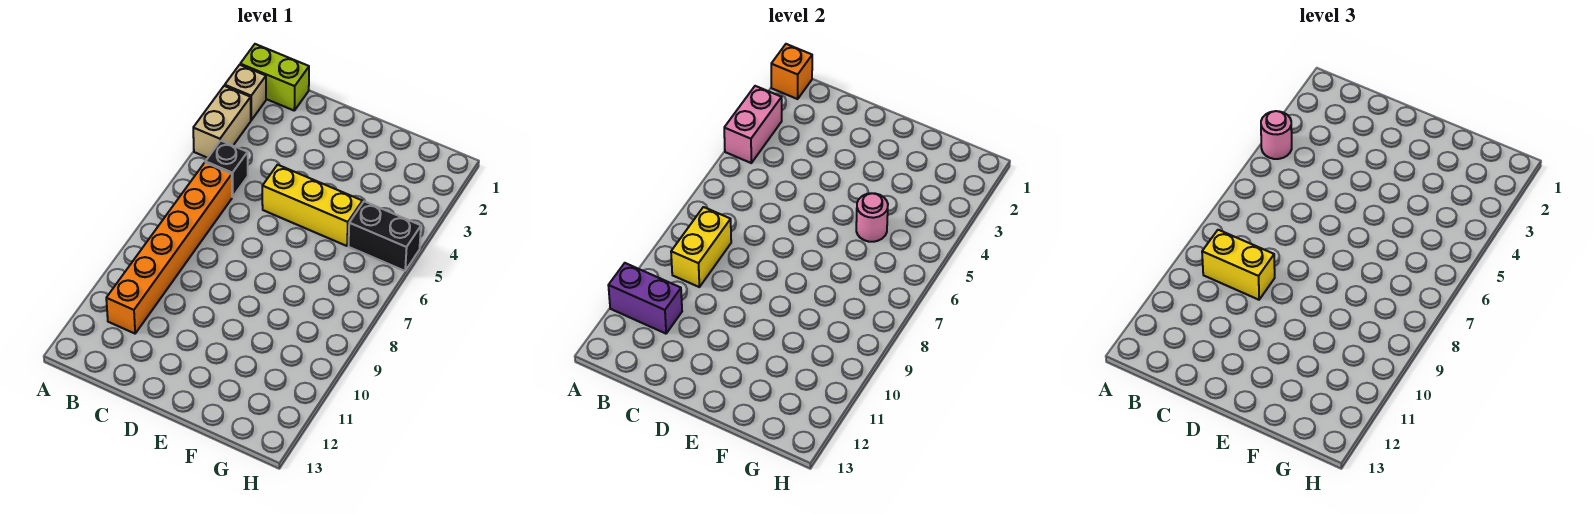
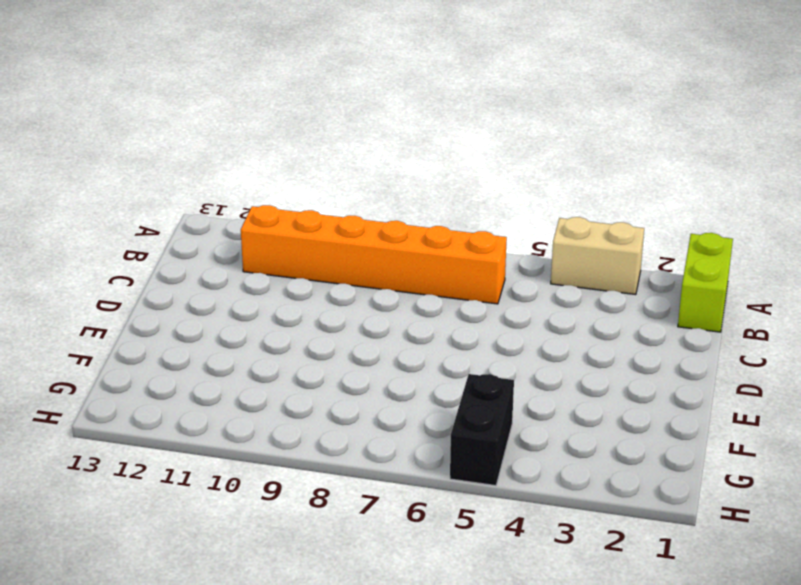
none -> tan 1x1 brick [225,65,266,120]
none -> black 1x1 brick [205,141,248,197]
none -> yellow 1x3 brick [262,165,362,246]

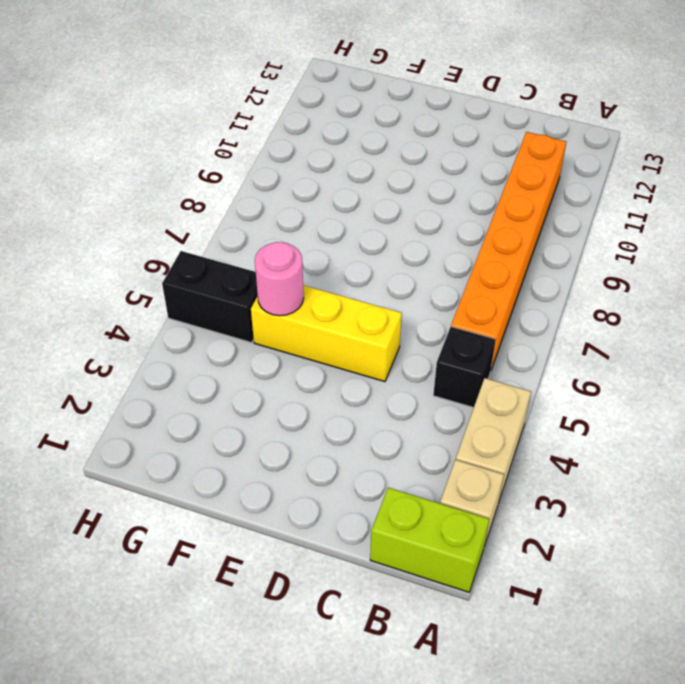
none -> orange 1x1 brick [771,44,812,99]
none -> pink 1x2 brick [724,86,782,163]
none -> purple 1x2 brick [608,263,682,334]

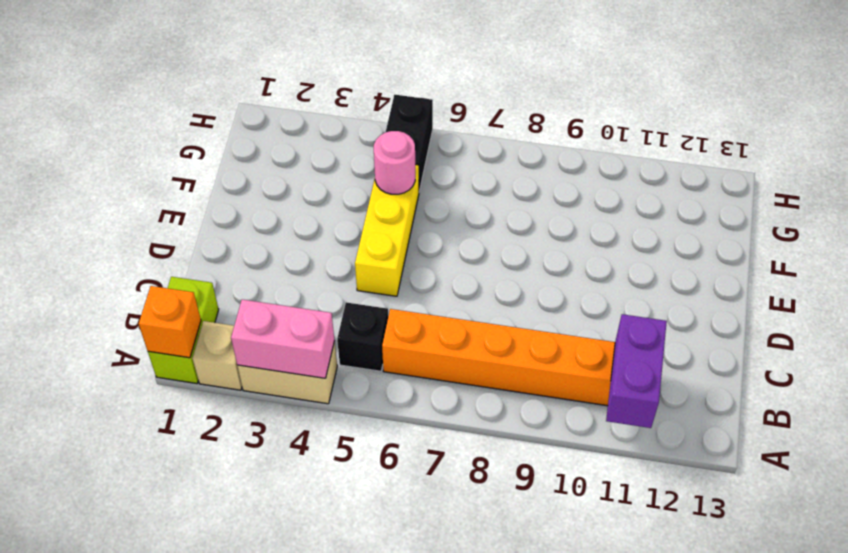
none -> yellow 1x2 brick [671,207,731,287]
none -> pink 1x1 round brick [1261,111,1292,159]
none -> yellow 1x2 brick [1202,230,1275,300]

